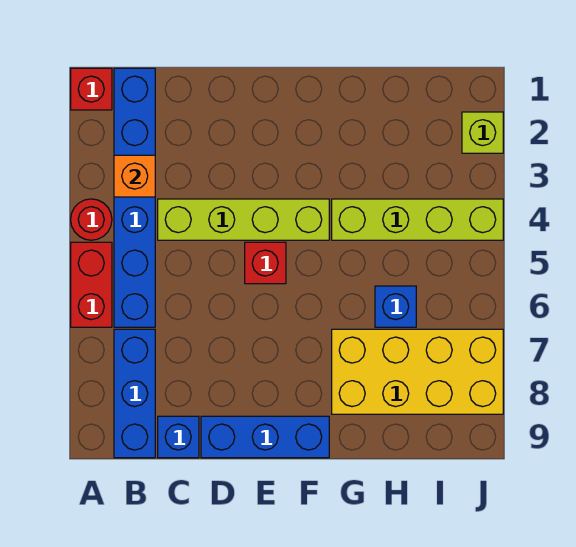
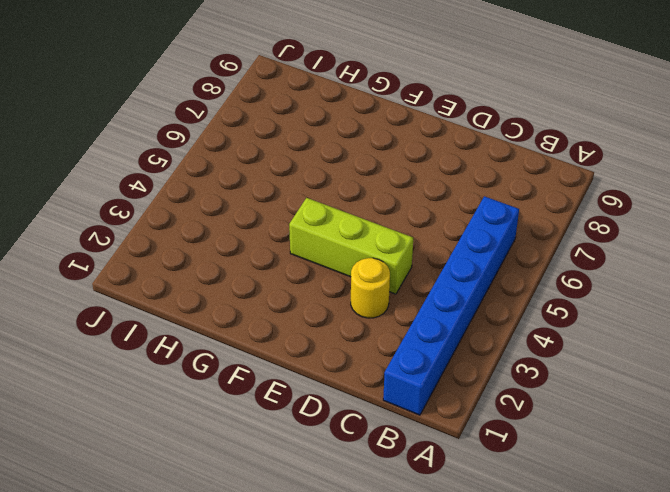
yellow 1x1 round brick [351,258,390,318] -> none
lime 1x3 brick [289,198,413,294] -> lime 1x4 brick [158,199,329,240]
none -> red 1x1 brick [71,68,112,110]
none -> red 1x1 round brick [71,199,112,240]
none -> red 1x2 brick [71,242,112,327]

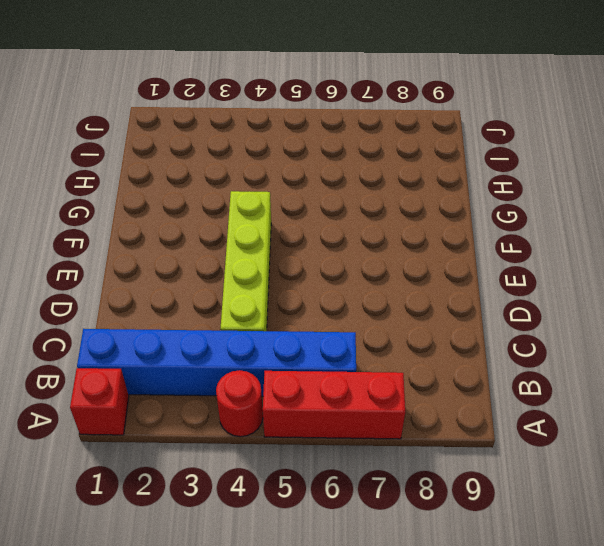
red 1x3 brick [263,371,405,439] -> red 1x2 brick [71,242,112,327]
none -> blue 1x3 brick [114,329,155,458]
none -> blue 1x1 brick [158,416,199,458]
none -> blue 1x3 brick [201,416,329,458]

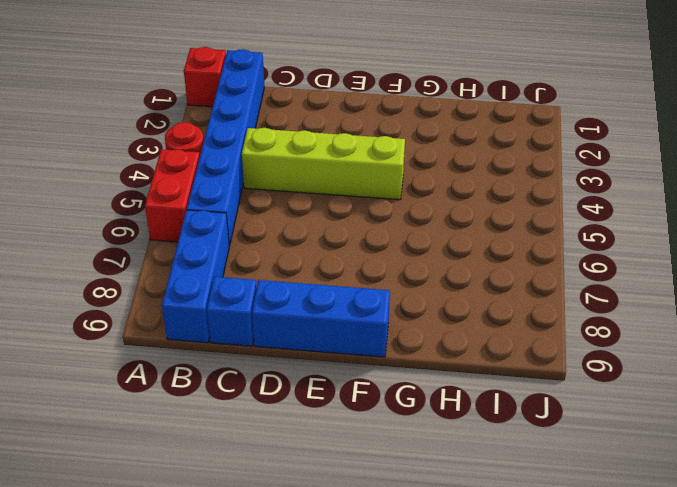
none -> red 1x1 brick [245,242,286,284]
none -> lime 1x4 brick [332,199,503,240]
none -> yellow 2x4 brick [332,329,503,414]

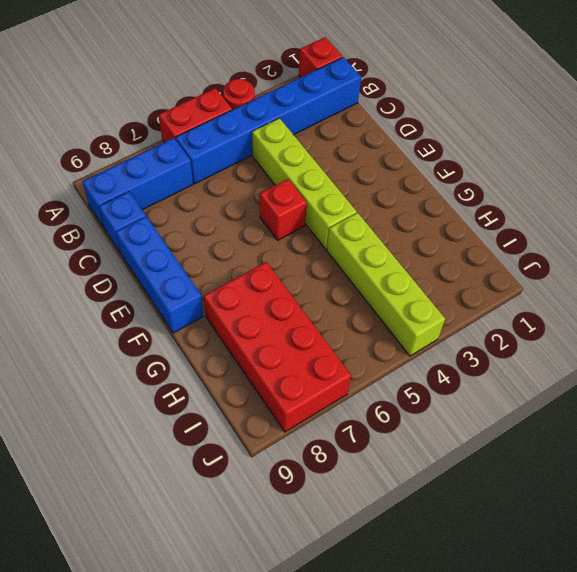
red 2x4 brick [204,262,351,432] -> yellow 2x4 brick [332,329,503,414]
none -> blue 1x1 brick [375,286,416,327]
none -> lime 1x1 brick [462,112,503,153]
none -> orange 1x1 brick [114,155,155,197]

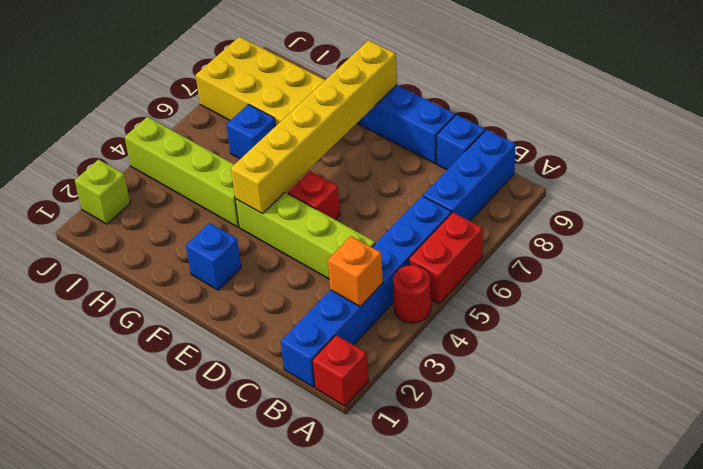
blue 1x1 brick [186,223,241,290] -> none
yellow 1x6 brick [231,40,397,214] -> none

